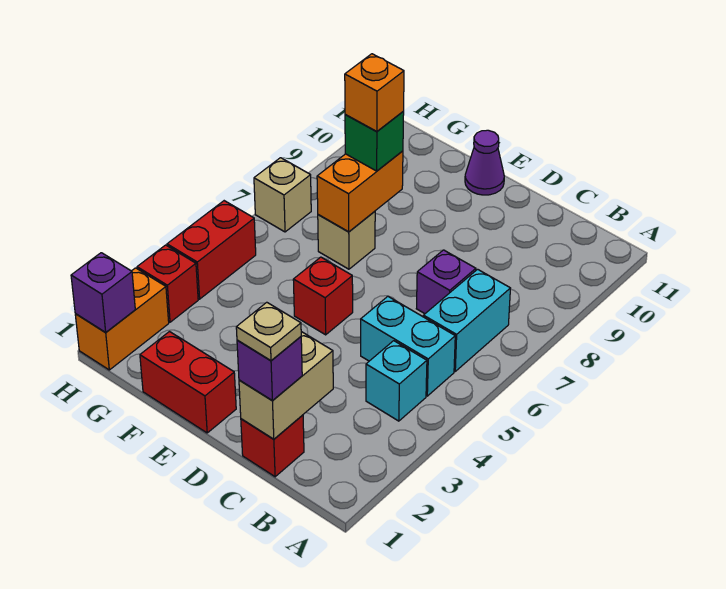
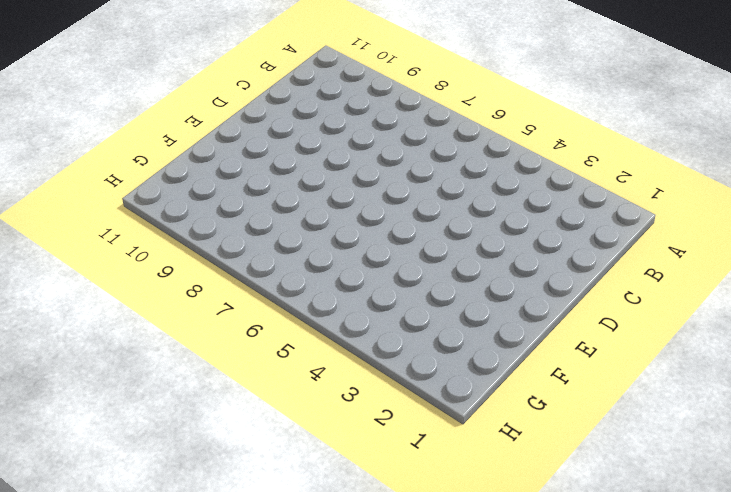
none -> cyan 1x1 brick [366,341,427,421]
none -> cyan 1x2 brick [361,296,455,396]
none -> cyan 1x2 brick [423,269,510,371]

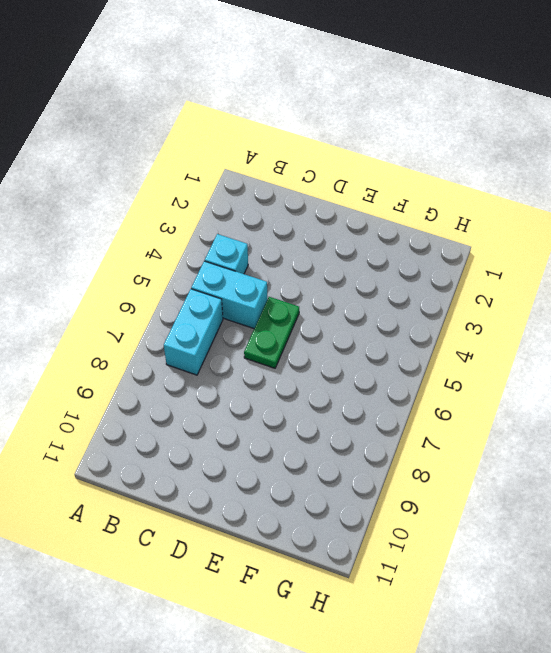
green 1x2 plate [244,297,299,368] -> none
none -> red 1x1 brick [241,415,304,477]
none -> purple 1x1 brick [416,250,476,314]
none -> red 1x2 brick [140,332,236,433]

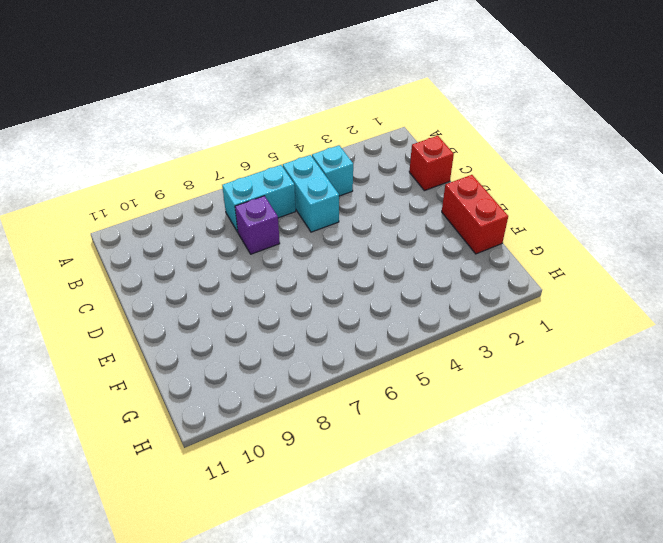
none -> red 1x1 brick [293,257,353,335]
none -> purple 1x1 cone [465,130,504,195]
none -> tan 1x1 brick [318,211,375,269]

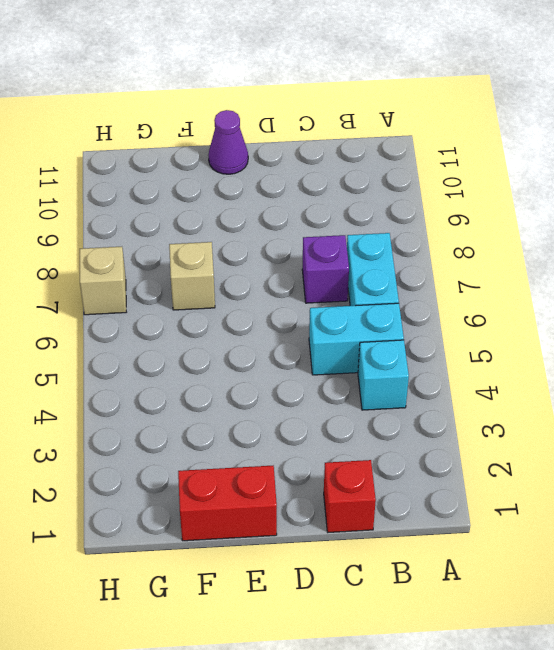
none -> red 1x1 brick [293,257,353,335]
none -> orange 1x2 brick [75,268,169,370]
none -> red 1x1 brick [137,245,198,322]

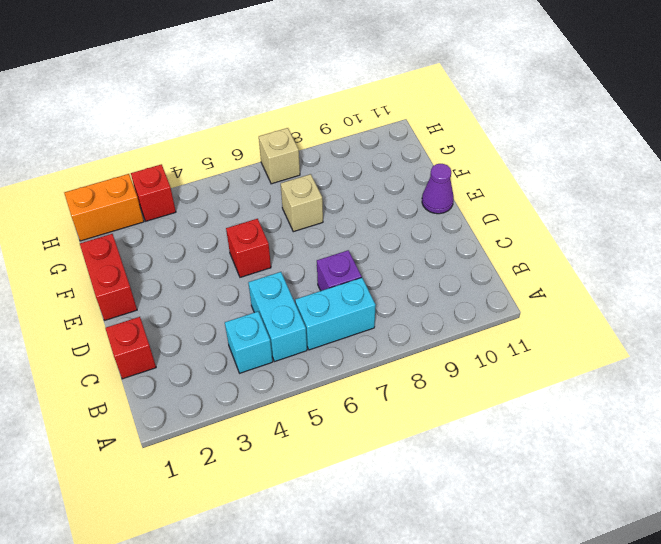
none -> red 1x2 brick [167,201,256,299]
none -> tan 1x2 brick [239,332,333,439]
none -> orange 1x2 brick [317,151,403,232]

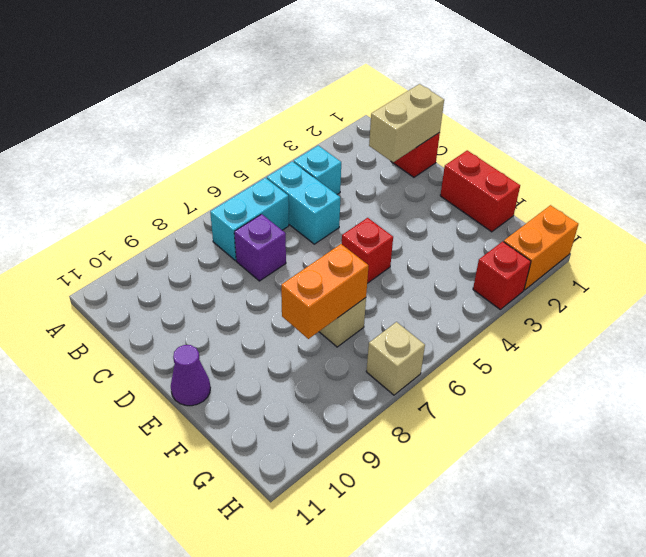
none -> red 1x2 brick [167,201,256,299]
none -> purple 1x1 brick [71,253,135,333]
none -> purple 1x1 brick [237,337,302,400]

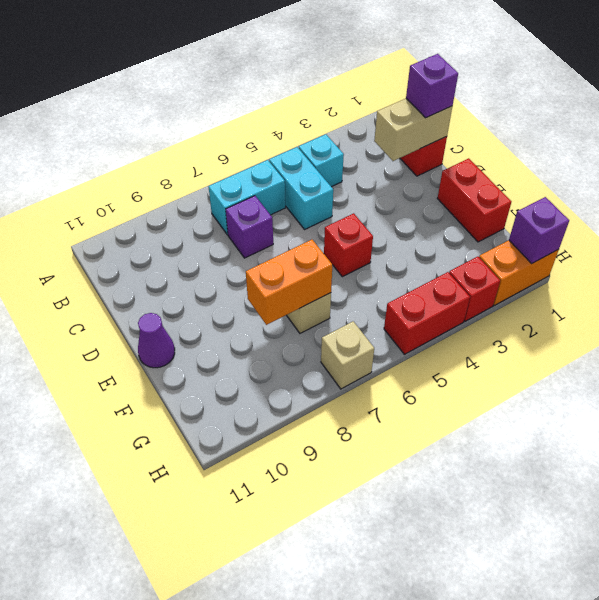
none -> green 1x1 brick [345,112,404,171]
none -> tan 1x1 plate [236,302,301,361]
none -> orange 1x1 brick [345,54,404,131]

